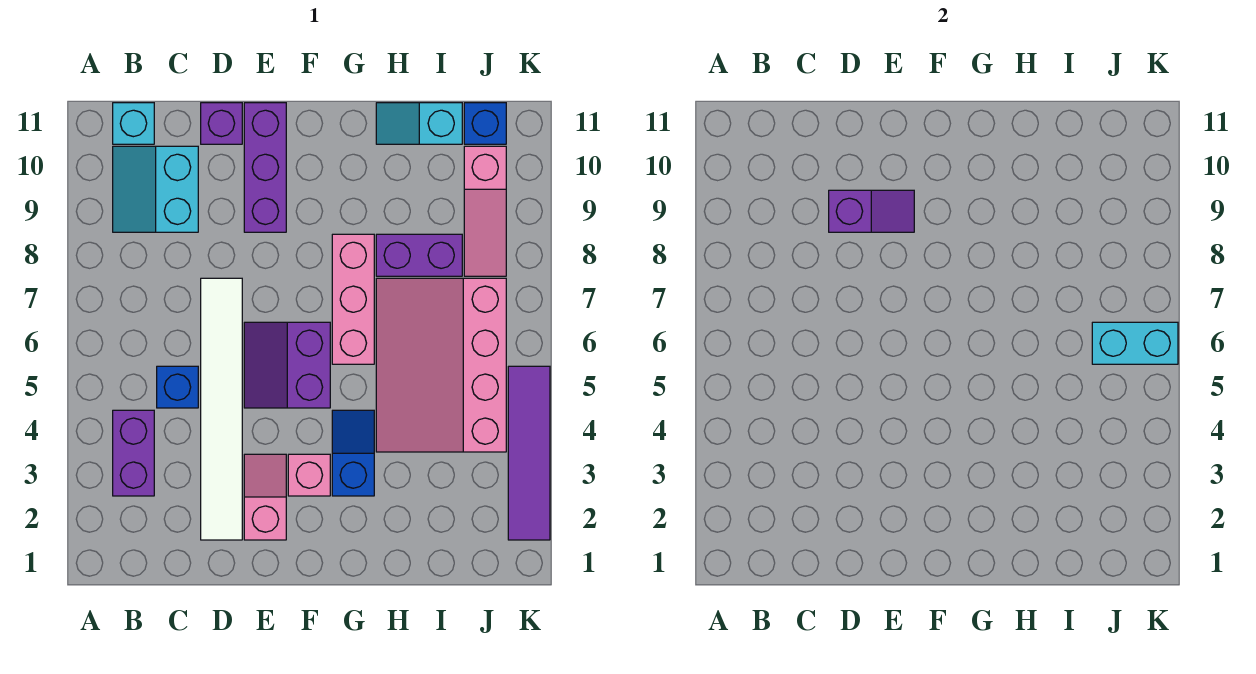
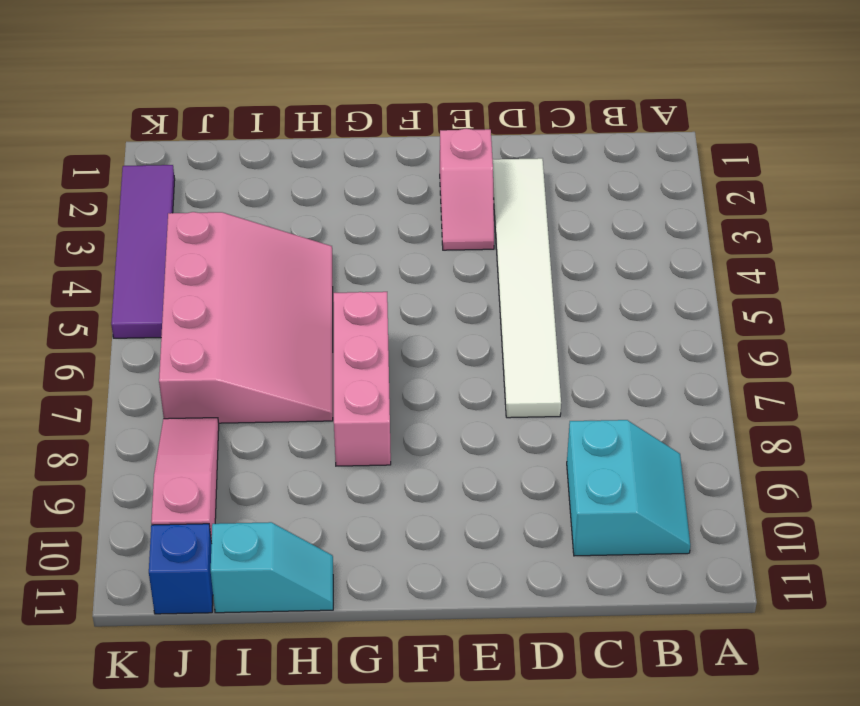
none -> purple 1x2 brick [113,410,154,496]
none -> cyan 1x1 brick [113,103,154,144]
none -> blue 1x1 brick [157,366,198,408]

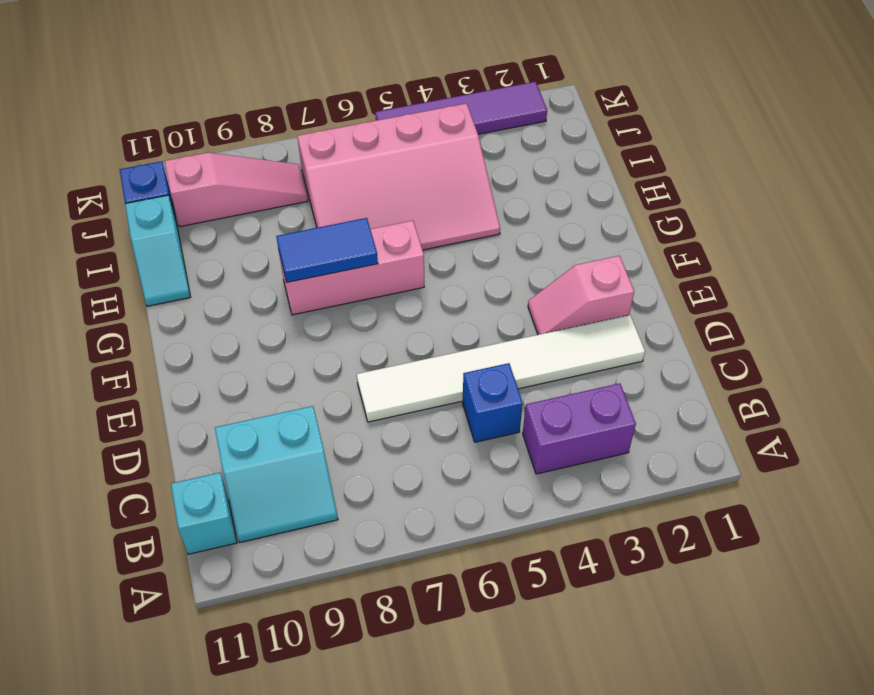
blue 1x2 tile [276,218,378,282] -> none
none -> purple 1x1 brick [201,103,242,144]
none -> purple 2x2 slope [244,322,330,408]
none -> purple 1x3 brick [244,103,286,232]

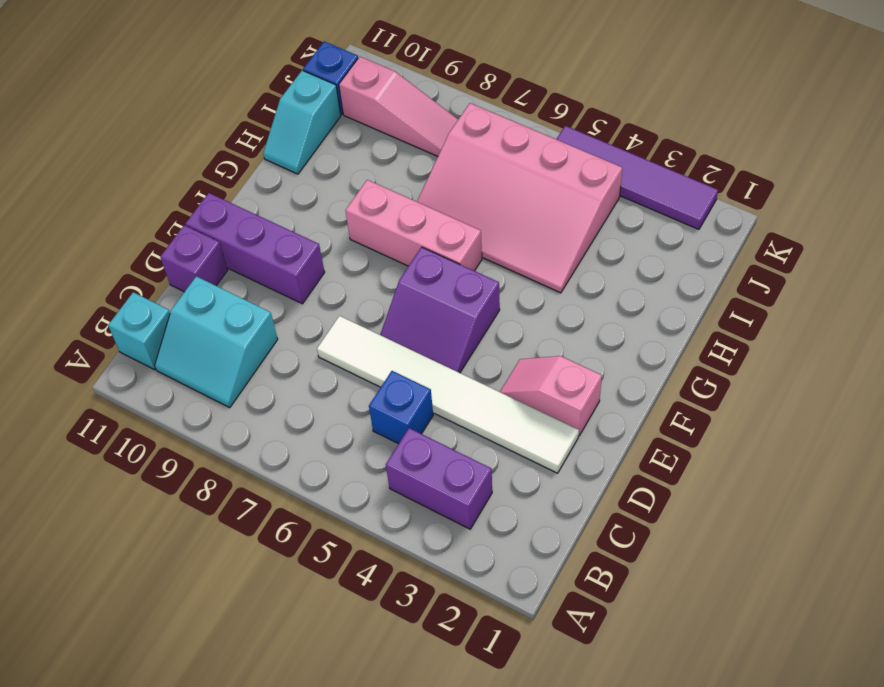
none -> pink 1x1 brick [288,454,330,496]
none -> blue 1x2 slope [332,410,374,496]
none -> purple 1x2 brick [376,234,462,276]

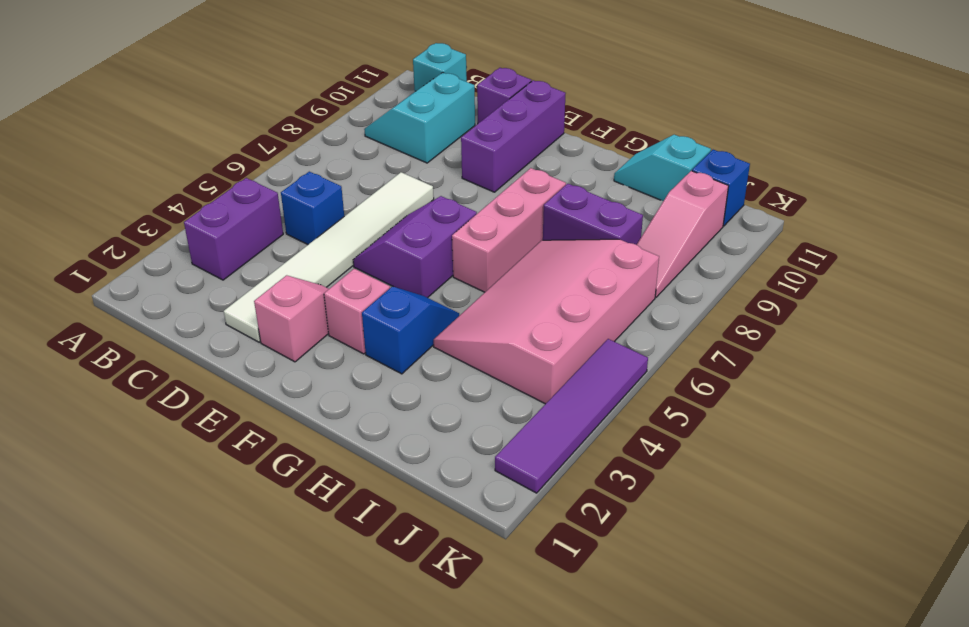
none -> purple 1x2 slope [829,190,914,232]
none -> cyan 1x2 brick [1092,322,1178,364]

